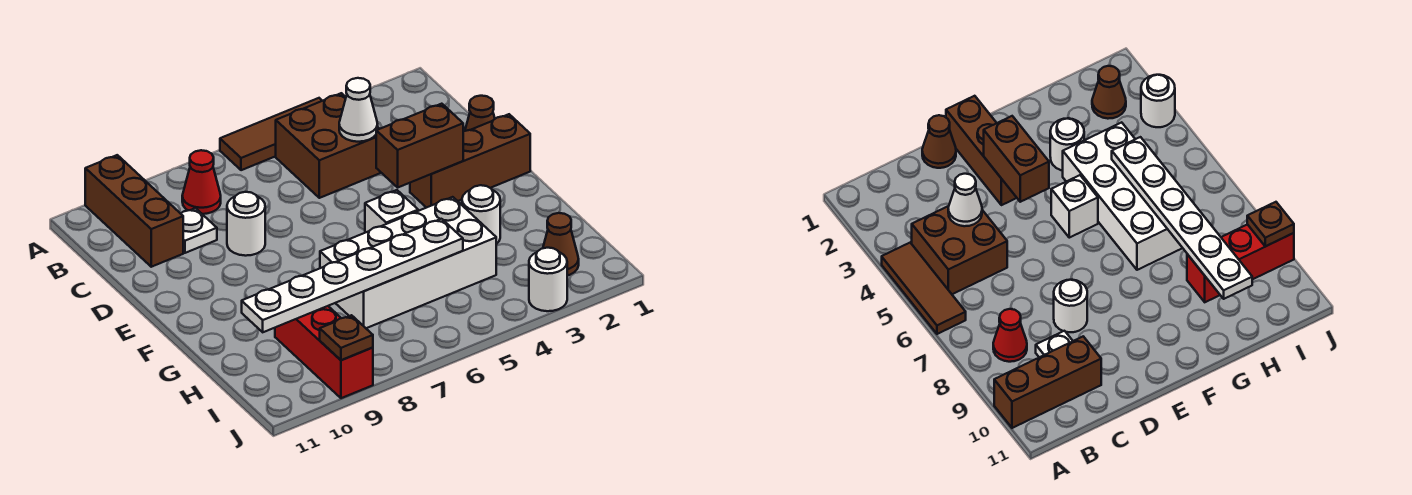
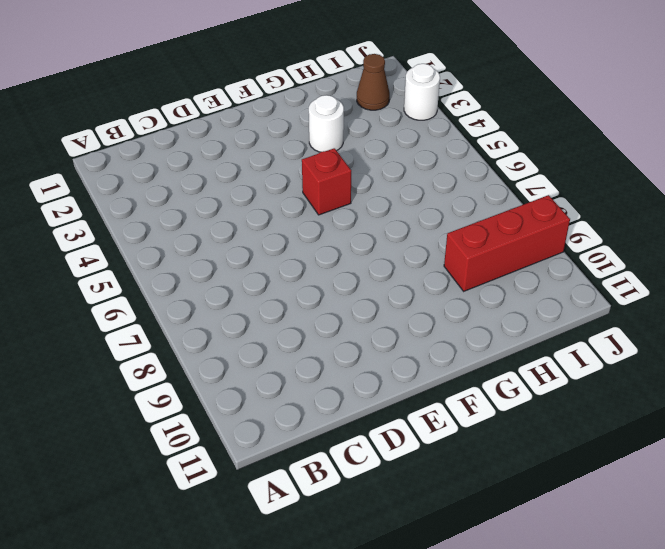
red 1x1 brick [302,148,351,215] -> white 1x1 brick [365,190,418,233]
none -> brown 1x3 tile [220,98,322,170]
none -> brown 1x3 brick [85,155,183,267]
none -> brown 2x2 brick [276,93,381,198]

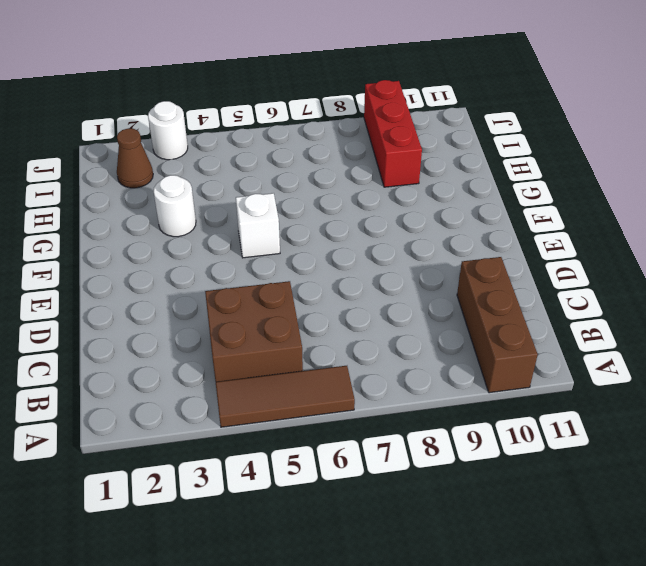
none -> red 1x1 cone [182,150,221,214]
none -> white 1x1 plate [181,208,217,253]
none -> brown 1x1 cone [465,96,495,131]

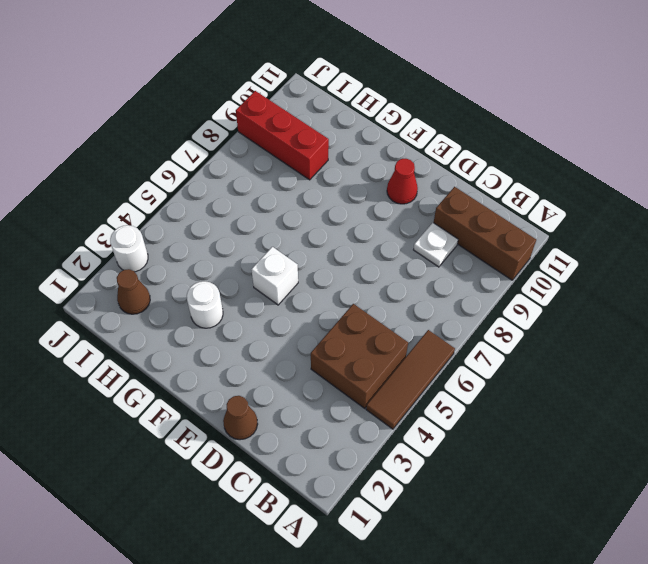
red 1x1 cone [387,159,418,204] -> red 1x1 cone moved to [182,150,221,214]
none -> white 1x1 round brick [227,192,265,256]
none -> brown 1x3 brick [410,114,530,208]
none -> white 2x4 brick [320,197,496,328]

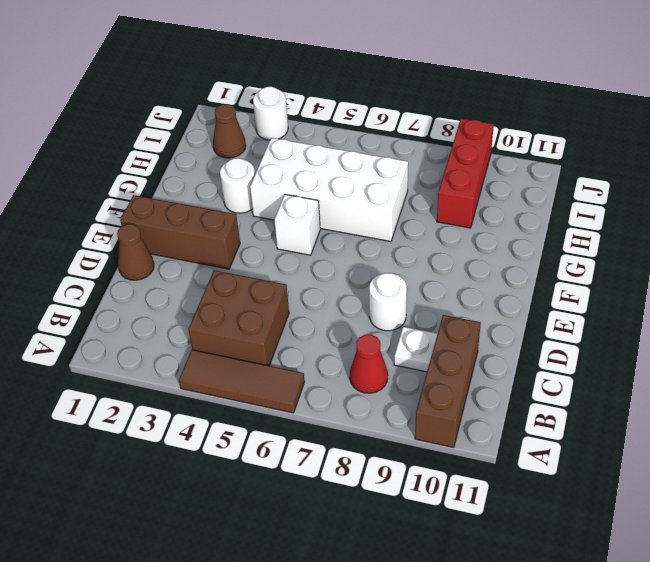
none -> white 1x1 cone [339,78,378,142]
none -> brown 1x2 brick [376,104,463,187]
none -> white 1x6 plate [242,219,463,332]

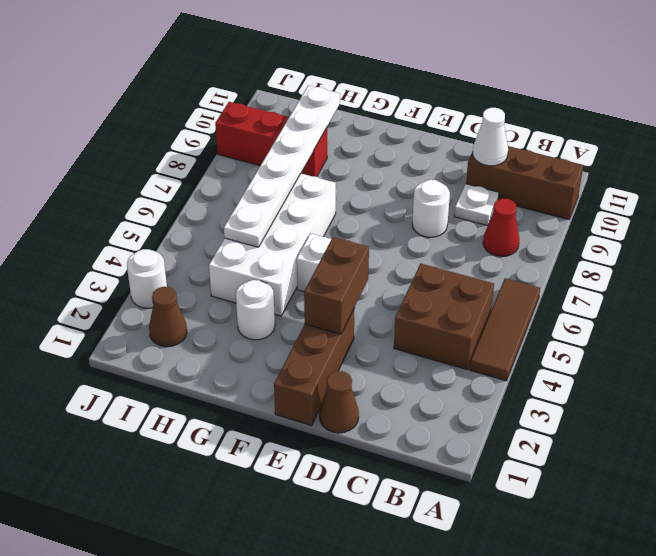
white 1x1 cone [473,108,508,166] -> white 1x1 cone moved to [339,78,378,142]
none -> brown 1x1 plate [320,315,373,360]

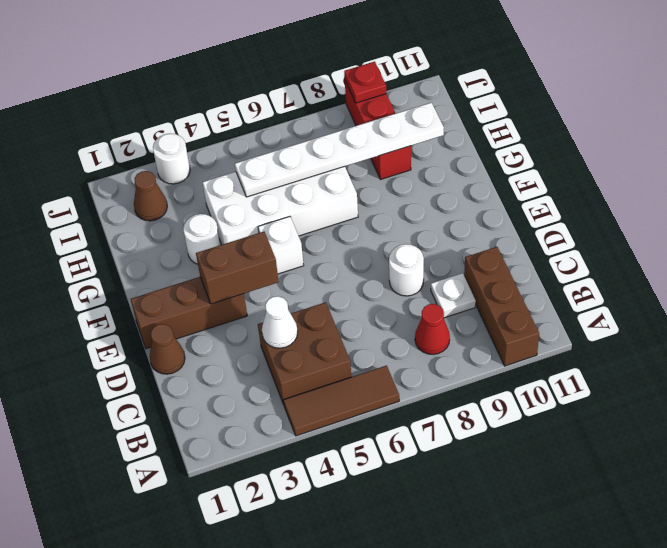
red 1x1 plate [344,62,386,103] -> brown 1x1 plate [320,315,373,360]

